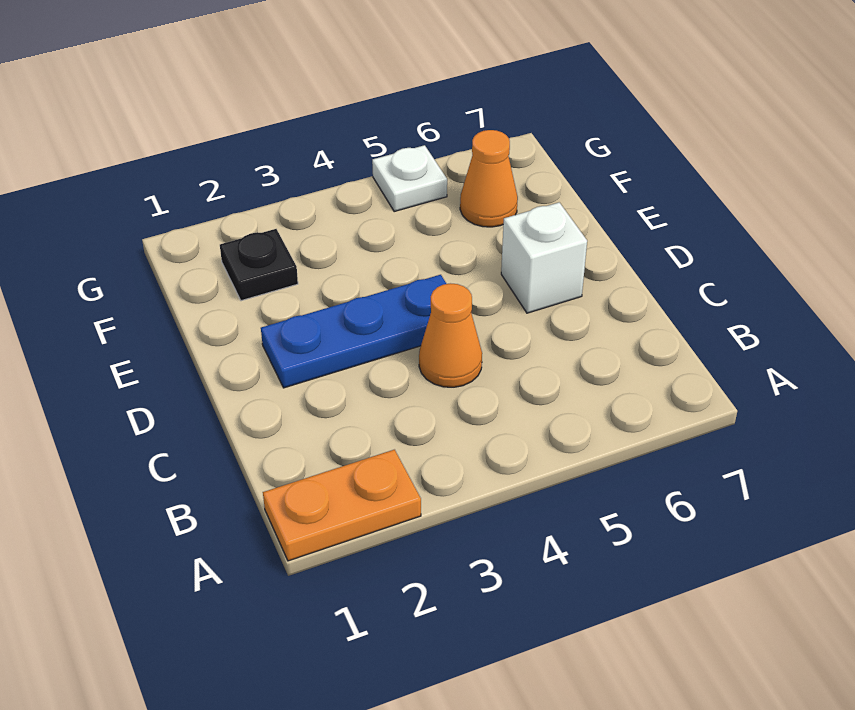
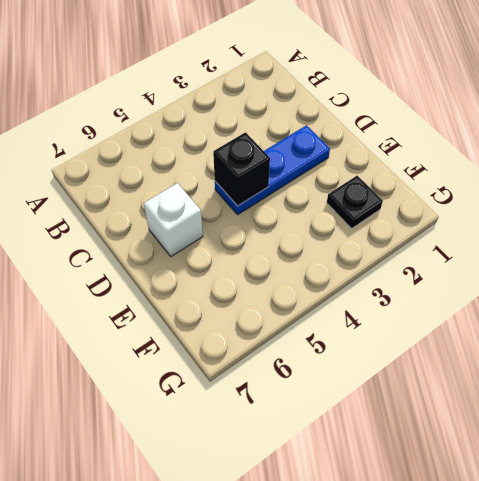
black 1x1 brick [213,132,270,206] -> none
none -> orange 1x2 plate [263,450,421,561]
none -> orange 1x1 cone [419,283,482,387]

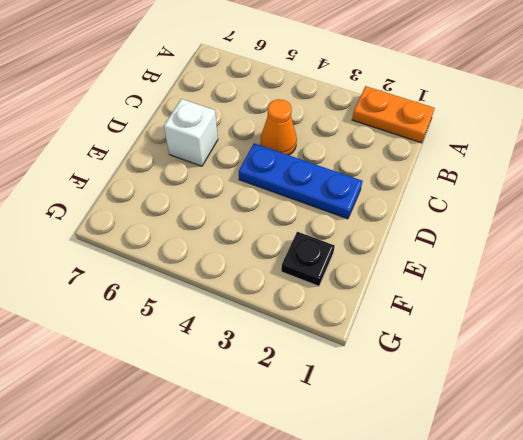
none -> orange 1x1 cone [460,130,518,227]
none -> white 1x1 plate [372,145,447,211]

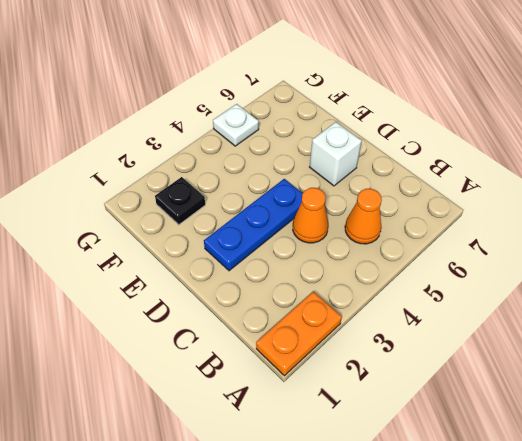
orange 1x1 cone [345,189,382,244] -> orange 1x1 cone moved to [460,130,518,227]

